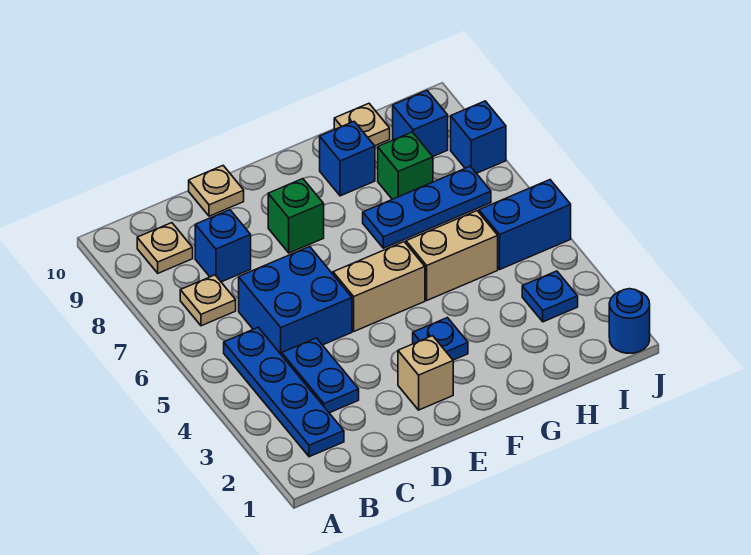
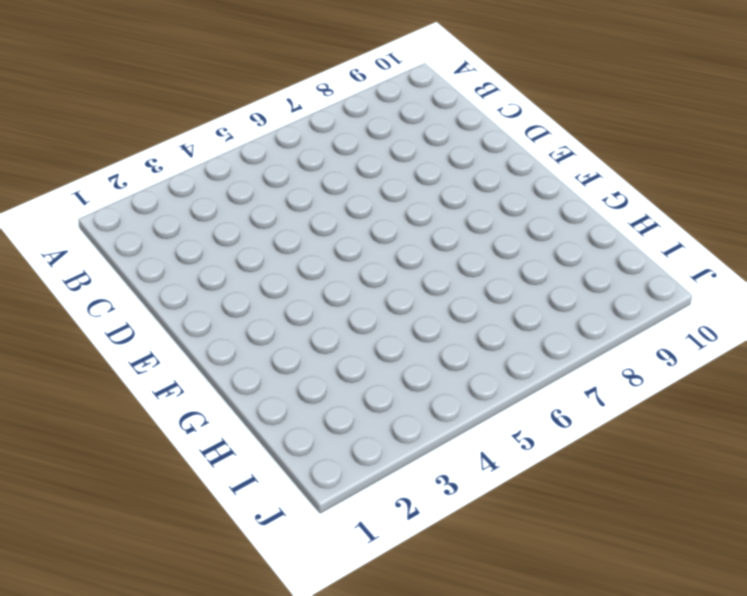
none -> blue 1x4 plate [224,327,344,457]
none -> tan 1x1 plate [180,275,236,326]
none -> tan 1x1 plate [137,223,193,273]

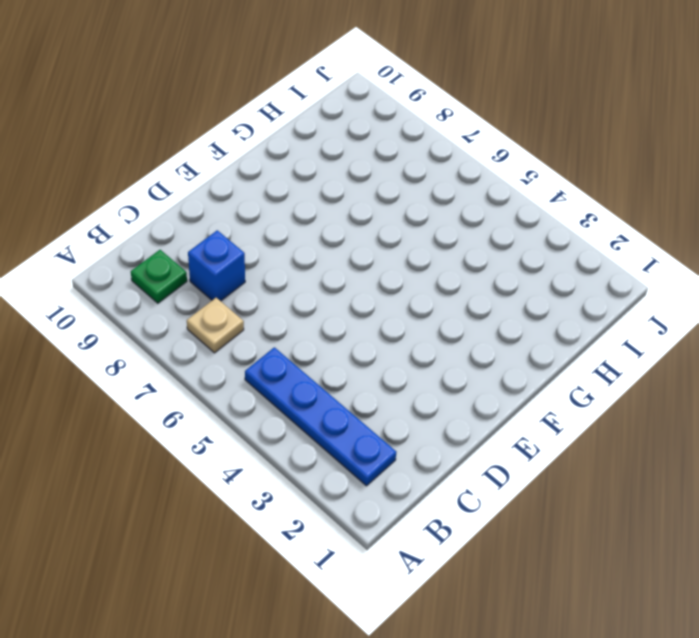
green 1x1 plate [131,250,187,303] -> tan 1x1 plate [137,223,193,273]
none -> blue 1x2 plate [282,338,359,413]
none -> blue 2x2 brick [239,246,352,355]
none -> tan 1x1 plate [189,166,244,216]

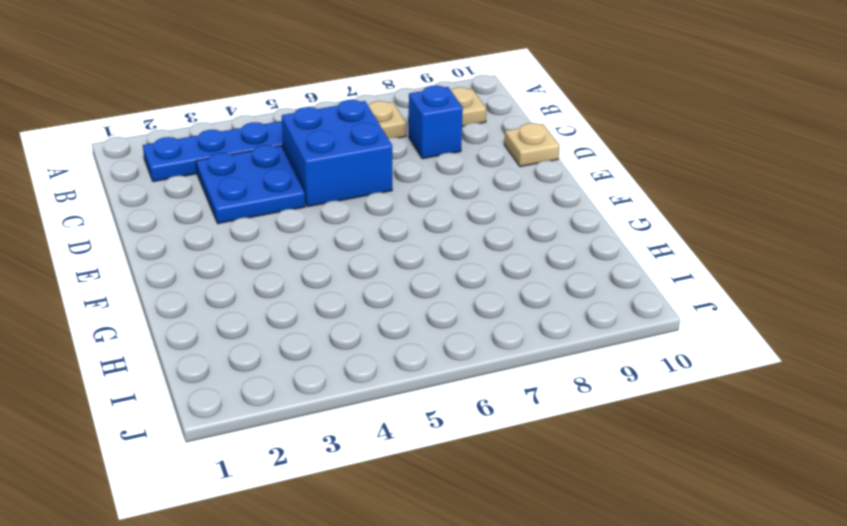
blue 2x2 plate [196,145,305,224] -> blue 1x2 plate [282,338,359,413]
none -> tan 1x1 brick [398,336,453,410]
none -> tan 1x2 brick [333,242,425,331]
none -> green 1x1 brick [268,179,324,253]

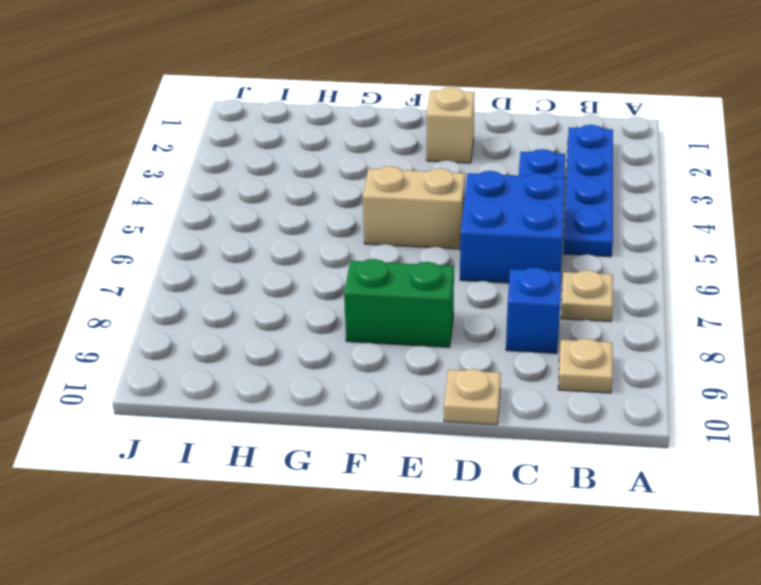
green 1x2 brick [344,259,454,347] -> green 1x1 brick [268,179,324,253]
none -> blue 1x1 plate [413,318,468,360]
none -> tan 1x2 brick [406,211,498,300]
none -> blue 1x3 plate [363,166,491,248]

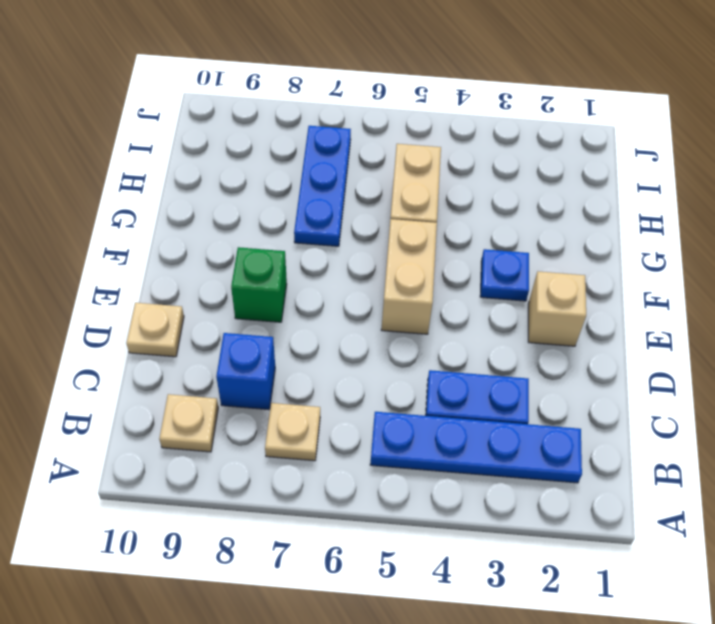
none -> blue 2x2 brick [239,246,352,355]
none -> blue 1x1 brick [320,122,375,196]
none -> green 1x1 brick [378,132,433,199]

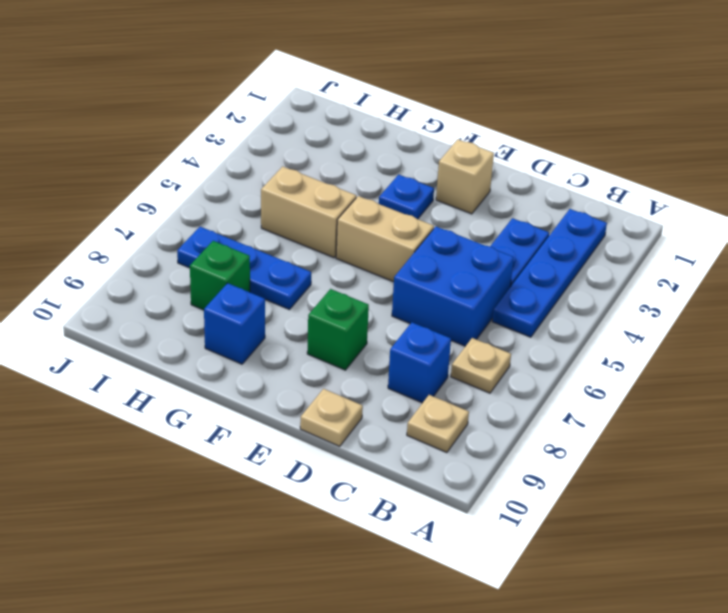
none -> tan 1x1 plate [334,103,390,146]
none -> blue 1x1 plate [522,271,578,322]
none -> blue 1x2 brick [479,180,571,269]

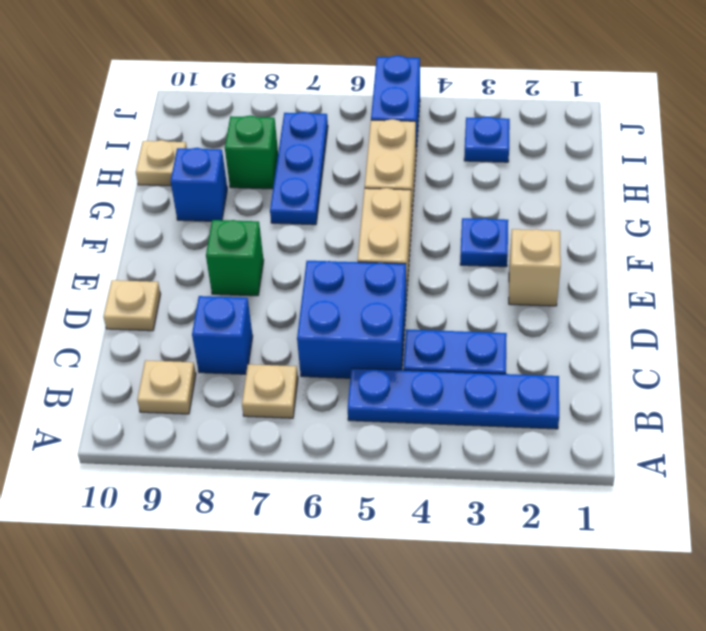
none -> blue 1x1 brick [393,91,448,156]
none -> blue 1x1 round brick [609,289,650,353]
none -> blue 1x1 brick [451,101,506,173]

